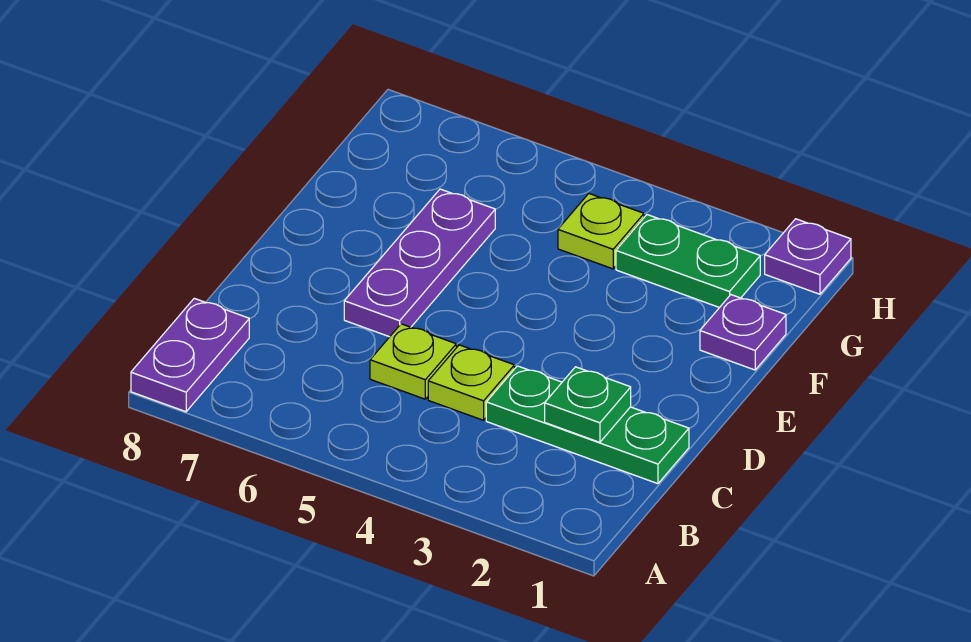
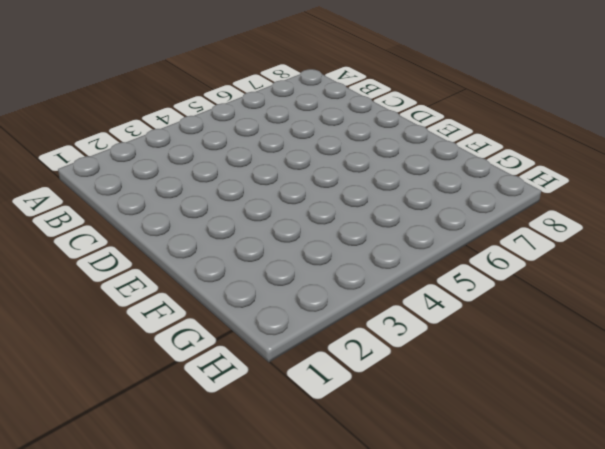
none -> purple 1x2 plate [131,298,249,412]
none -> green 1x3 plate [486,366,689,484]

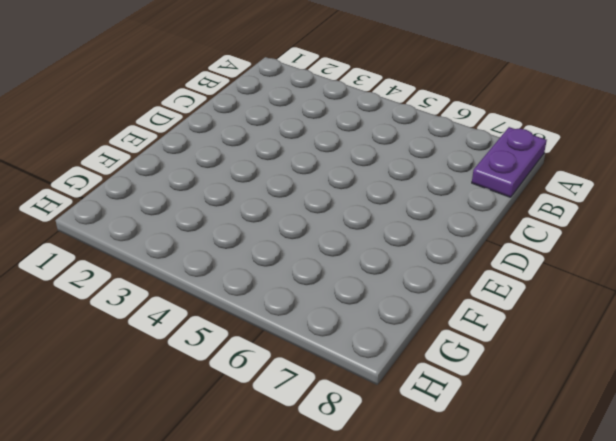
none -> green 1x3 plate [486,366,689,484]
none -> lime 1x1 plate [428,345,514,420]

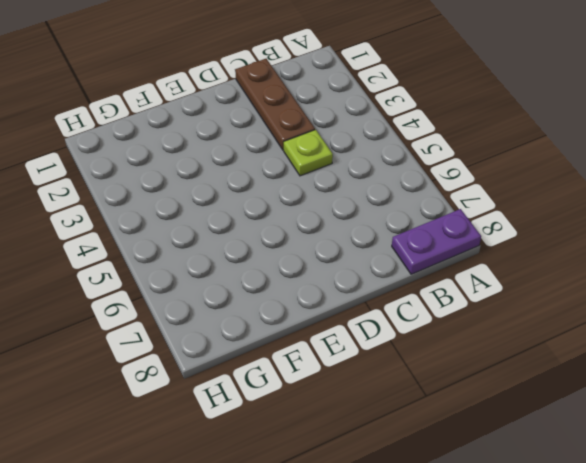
brown 1x3 plate [235,59,315,150] -> green 1x3 plate [486,366,689,484]
none -> lime 1x1 plate [370,324,456,399]
none -> purple 1x3 plate [344,189,495,337]

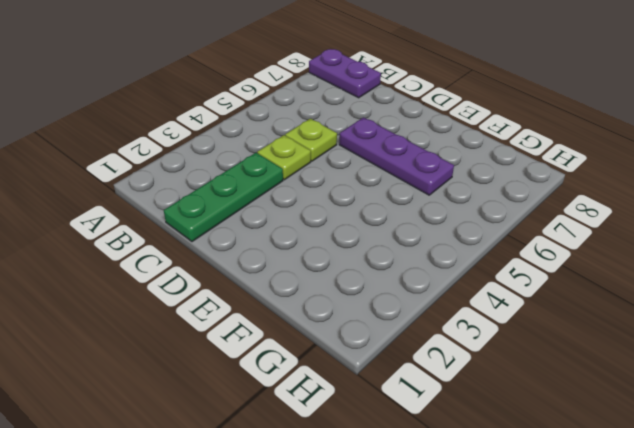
none -> purple 1x1 plate [700,295,786,370]
none -> green 1x2 plate [616,215,760,308]

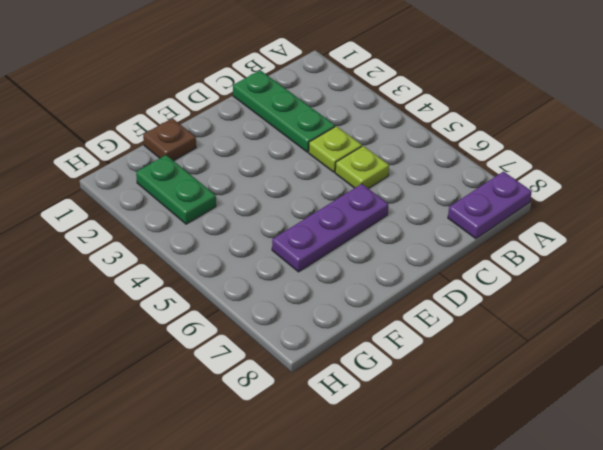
brown 1x1 plate [143,118,196,161] -> purple 1x1 plate [700,295,786,370]
none -> lime 1x1 plate [558,194,644,269]
none -> purple 1x1 plate [765,219,851,294]

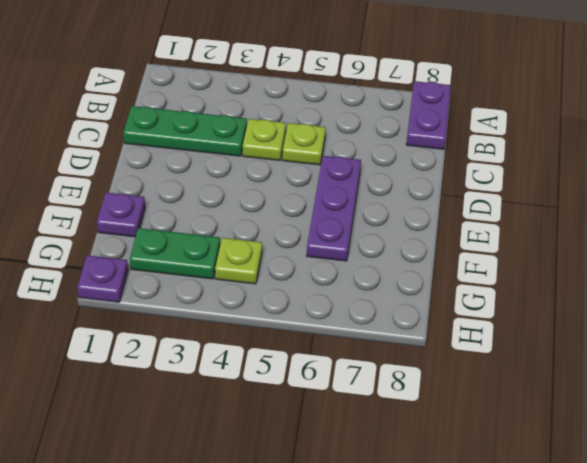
none -> green 1x1 plate [545,367,631,442]

